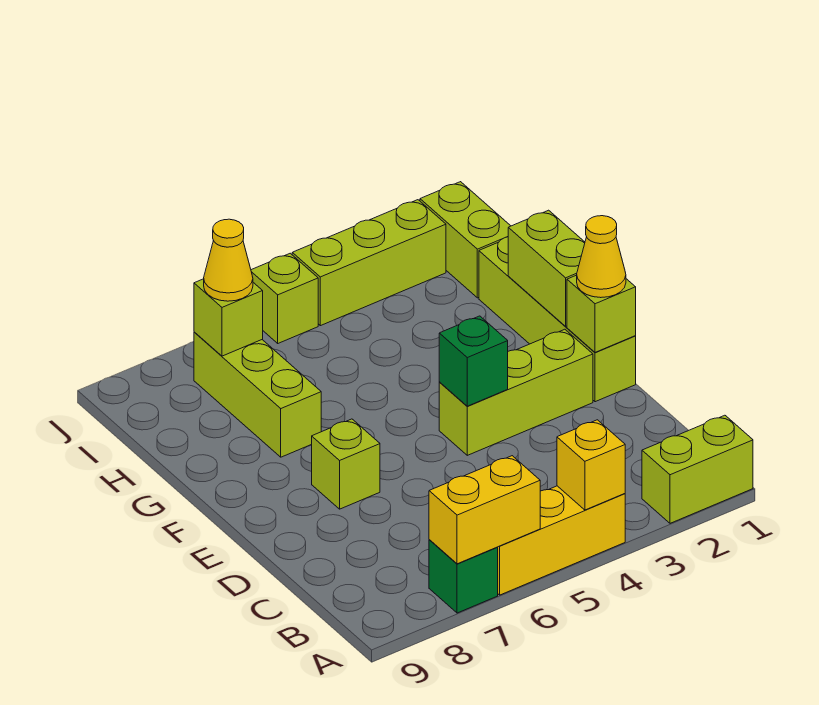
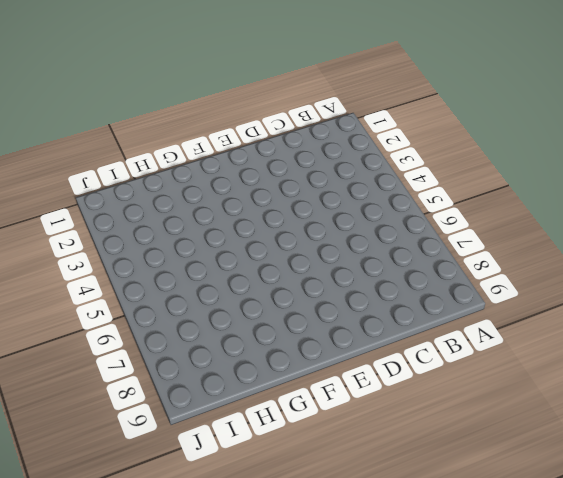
none -> lime 1x2 brick [642,415,753,523]
none -> yellow 1x3 brick [497,486,625,595]
none -> green 1x1 brick [429,540,498,613]

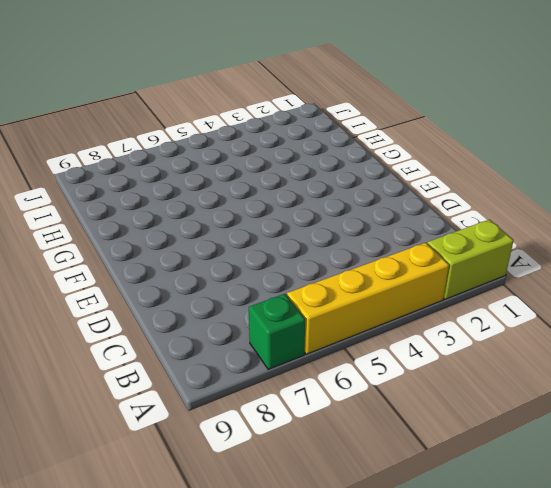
yellow 1x4 brick [287,243,449,354] -> yellow 1x3 brick [497,486,625,595]
none -> lime 1x4 brick [479,237,636,402]
none -> lime 1x3 brick [439,329,593,455]
none -> lime 1x1 brick [312,419,380,509]

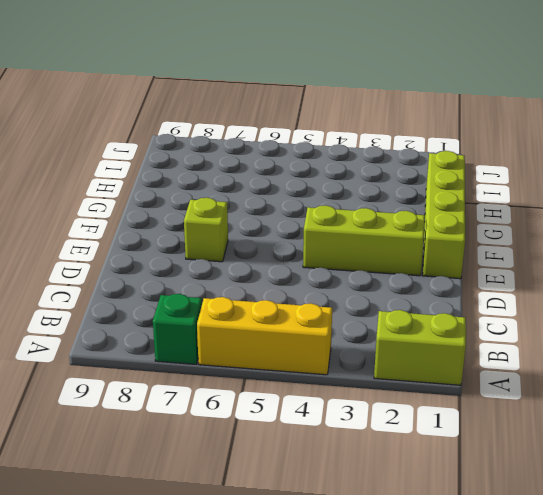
none -> lime 1x3 brick [194,332,321,457]
none -> lime 1x2 brick [420,182,510,298]
none -> lime 1x3 brick [292,200,446,326]

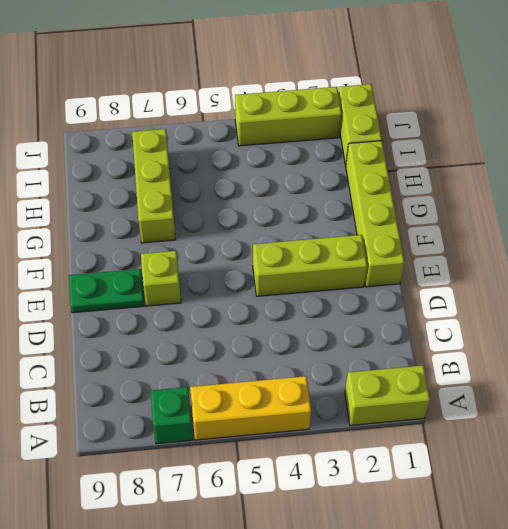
green 1x2 plate [69,269,144,313] -> none
none -> lime 1x1 brick [251,253,318,343]
none -> yellow 1x1 brick [557,420,625,510]
none -> yellow 1x2 brick [429,456,540,564]

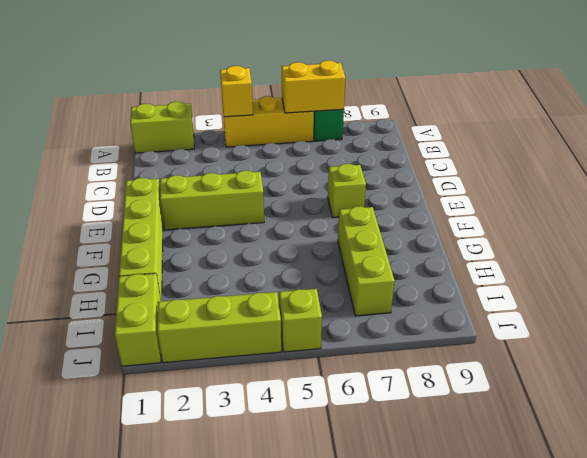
none -> lime 1x1 brick [567,275,636,352]
none -> green 1x1 brick [439,316,508,406]
none -> lime 1x2 brick [508,210,585,327]

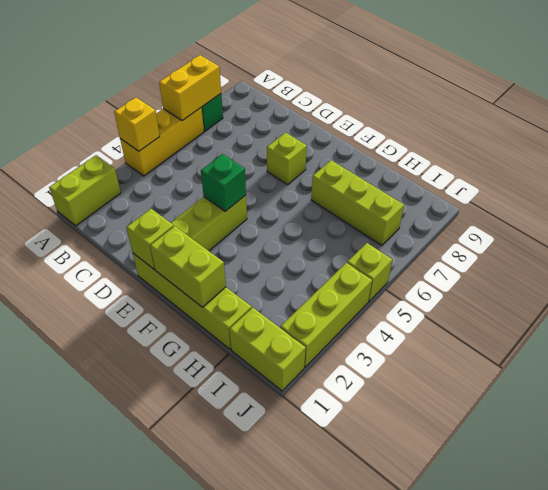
none -> lime 1x1 brick [194,279,263,356]
none -> yellow 1x1 cone [577,216,626,298]
none -> yellow 1x1 cone [204,219,253,301]

